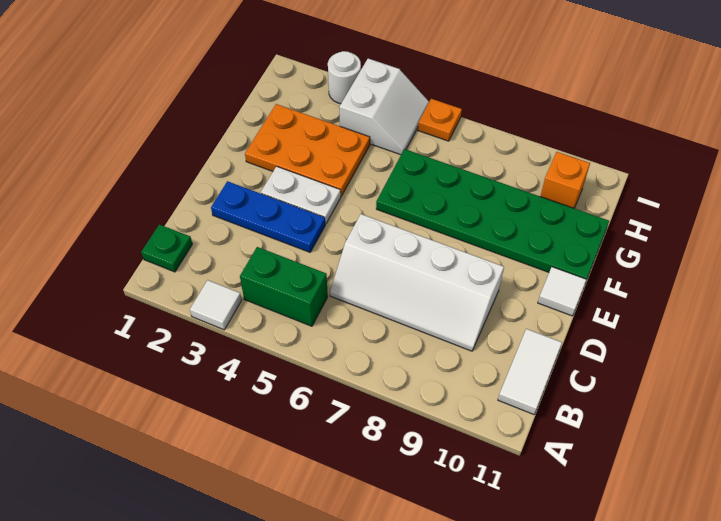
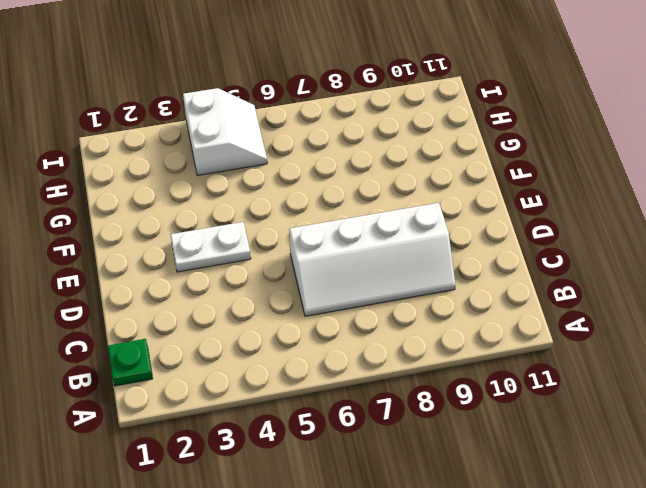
none -> white 1x1 tile [190,280,242,330]
none -> green 1x2 brick [240,247,328,326]
none -> white 1x2 tile [498,329,562,414]

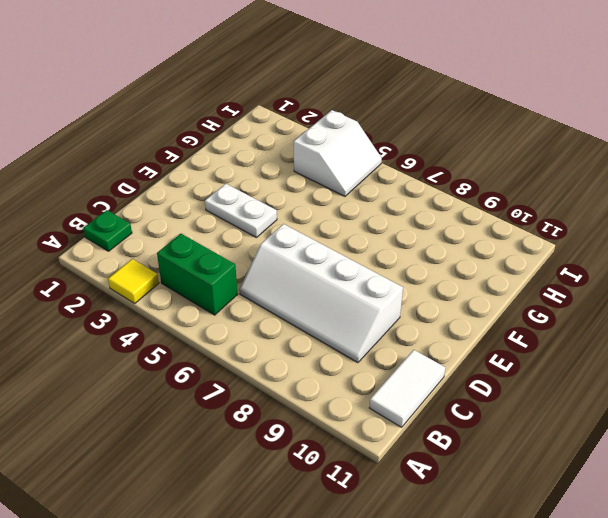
yellow 1x1 tile [108,259,159,303] -> white 1x1 tile [190,280,242,330]
none -> blue 1x3 plate [211,181,325,252]
none -> white 1x1 tile [538,267,587,316]
none -> orange 2x3 plate [245,104,370,196]

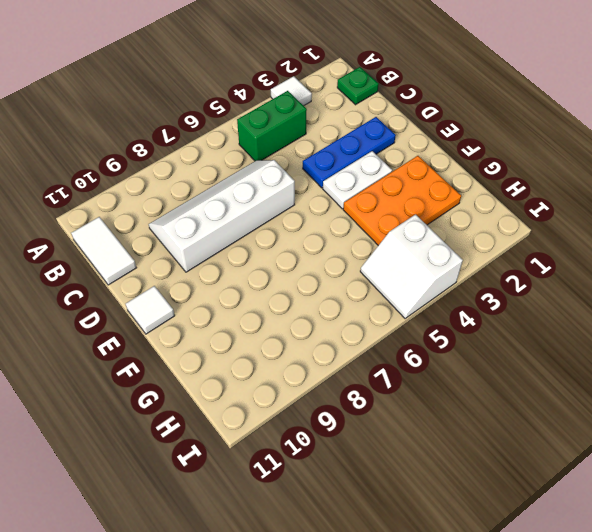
none -> green 2x6 plate [376,149,609,279]
none -> orange 1x1 brick [540,152,590,208]
none -> white 1x1 round brick [328,51,361,104]

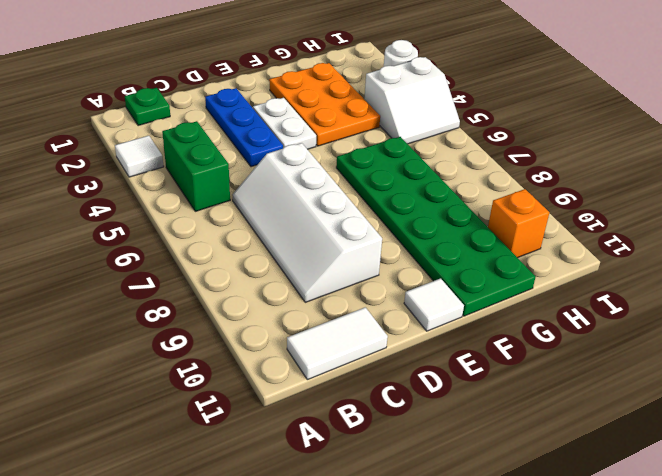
none -> orange 1x1 plate [418,99,462,141]

